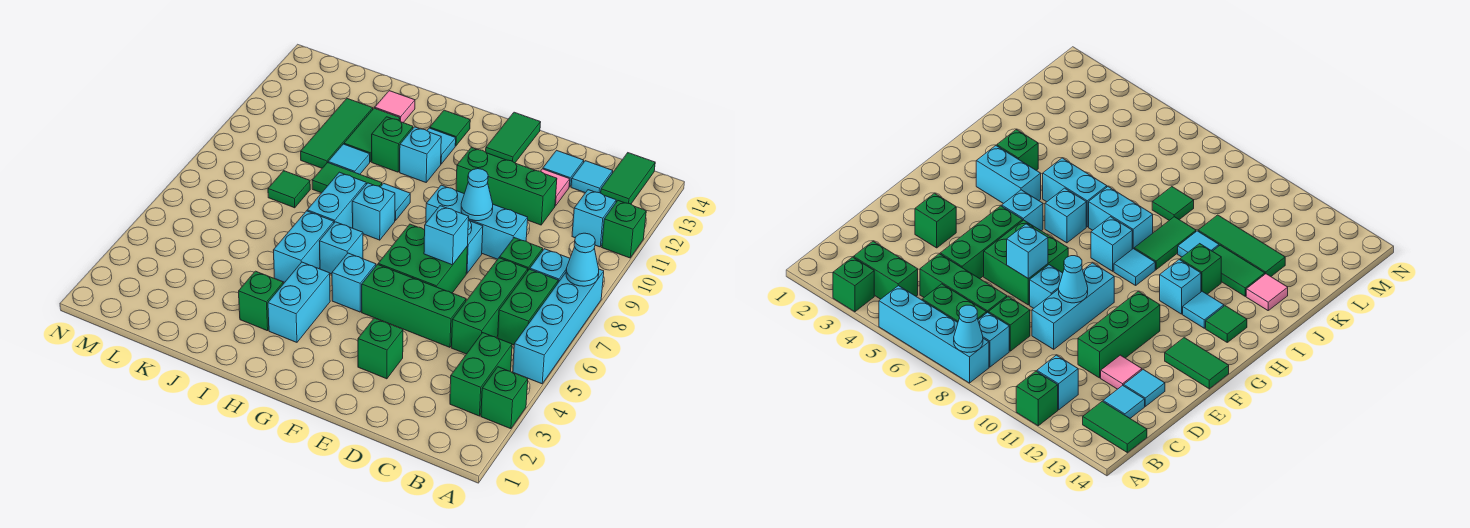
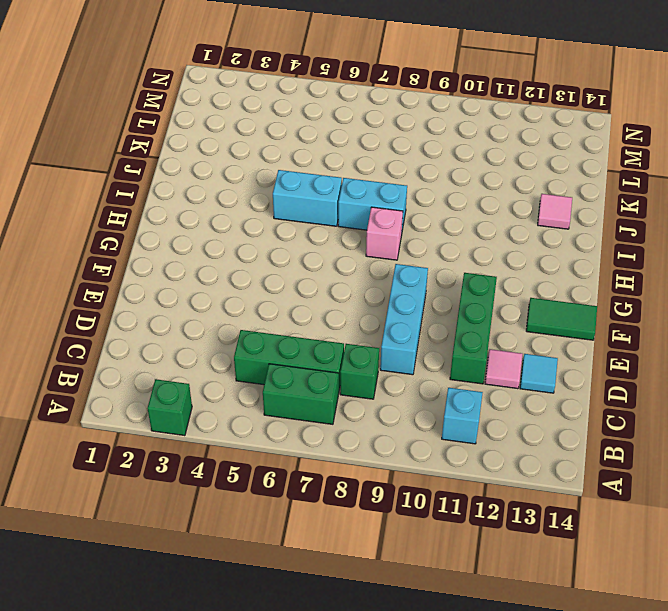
pink 1x1 brick [366,207,403,260] -> cyan 1x1 brick [352,183,395,240]
none -> cyan 1x4 brick [513,269,604,384]
none -> green 1x1 brick [602,201,646,258]
none -> green 1x2 brick [450,333,512,416]
none -> cyan 1x1 brick [530,249,570,282]

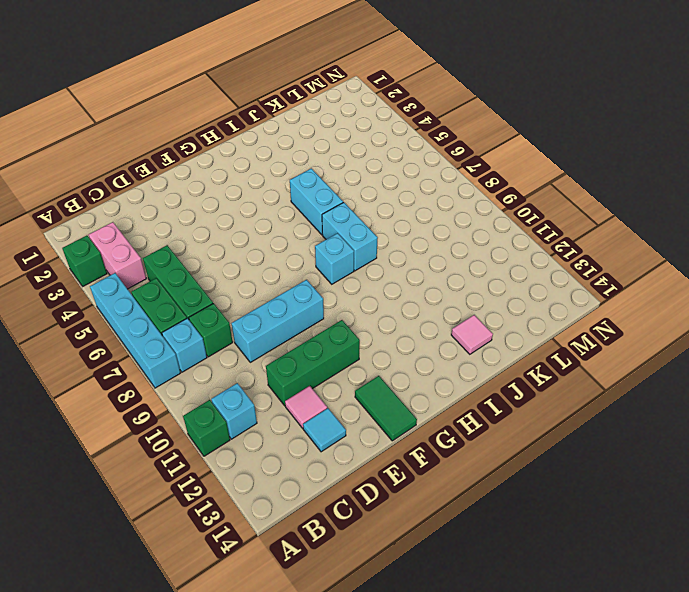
pink 1x2 brick [89,222,146,289] -> green 1x2 brick [450,333,512,416]
none -> green 1x2 tile [601,153,655,204]
none -> cyan 1x1 tile [571,161,613,193]
none -> green 1x3 brick [362,265,466,347]
none -> green 1x1 brick [358,318,403,379]

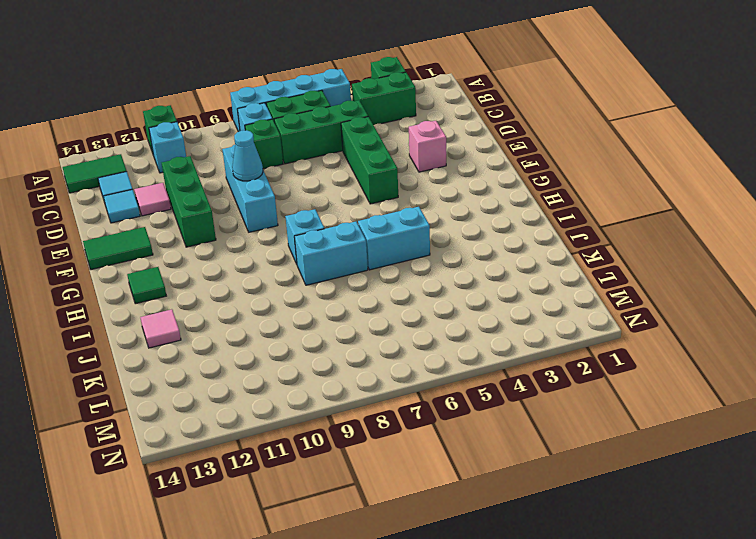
pink 1x1 brick [409,121,446,172] -> green 1x1 brick [358,318,403,379]
none -> green 2x2 brick [378,224,467,293]
none -> cyan 1x1 brick [466,220,483,273]
none -> cyan 1x1 brick [332,253,376,312]
none -> cyan 1x2 brick [268,262,330,342]

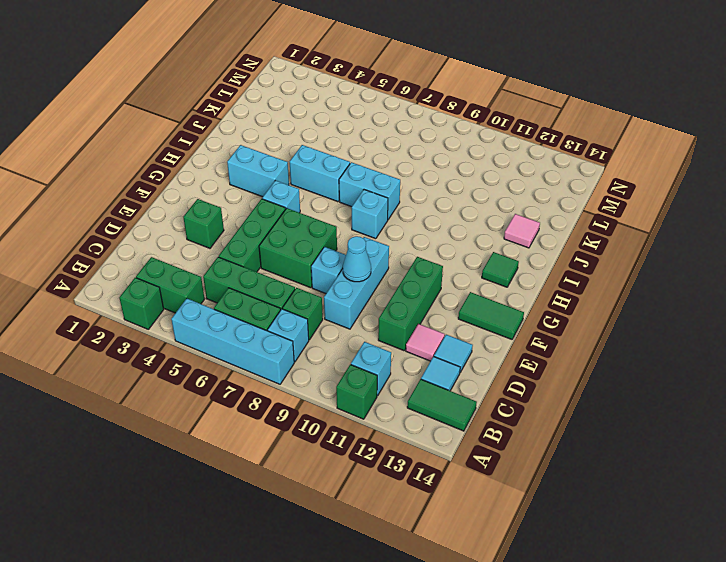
none -> cyan 1x1 brick [319,222,363,274]
none -> cyan 1x1 tile [381,183,410,221]
none -> cyan 1x1 brick [400,127,441,182]
none -> cyan 1x1 tile [427,128,456,164]

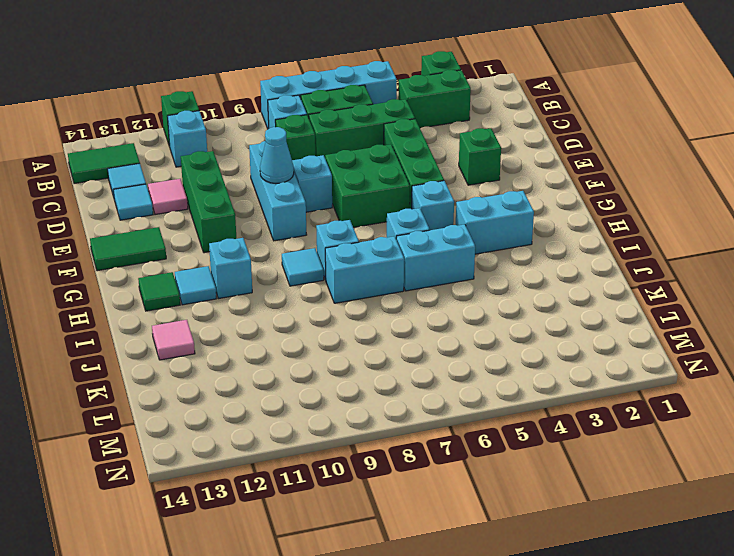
none -> green 1x1 brick [239,271,283,331]
none -> green 1x2 tile [312,163,382,193]
none -> green 1x1 brick [372,117,413,172]
none -> cyan 1x1 tile [328,144,370,174]

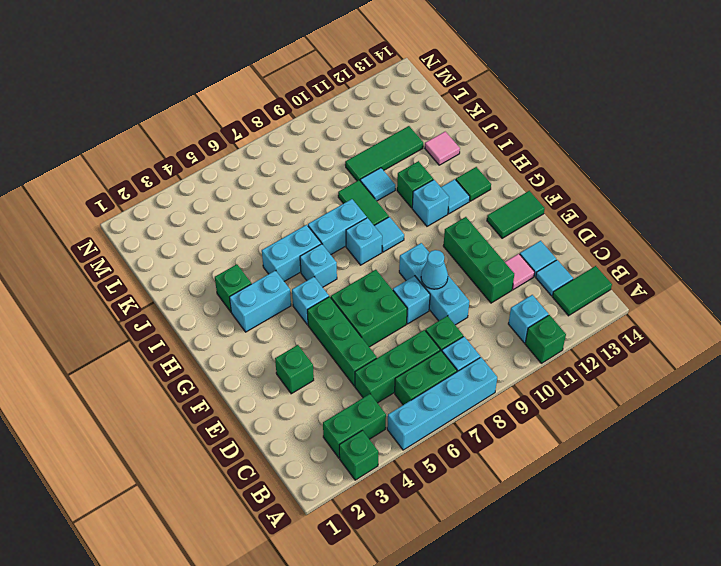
none -> green 1x2 tile [344,108,400,162]
none -> green 1x1 tile [268,171,310,208]
none -> cyan 1x1 cone [566,233,599,286]
none -> cyan 1x1 brick [424,206,469,265]

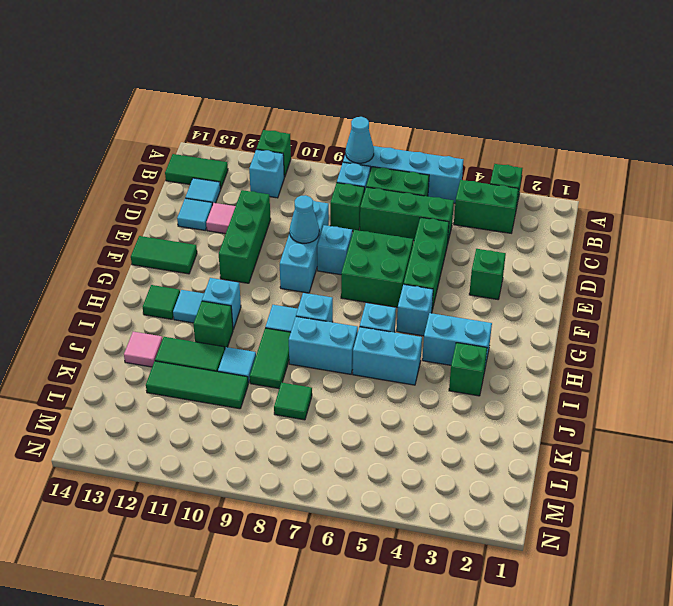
none -> cyan 1x1 brick [424,206,469,265]

